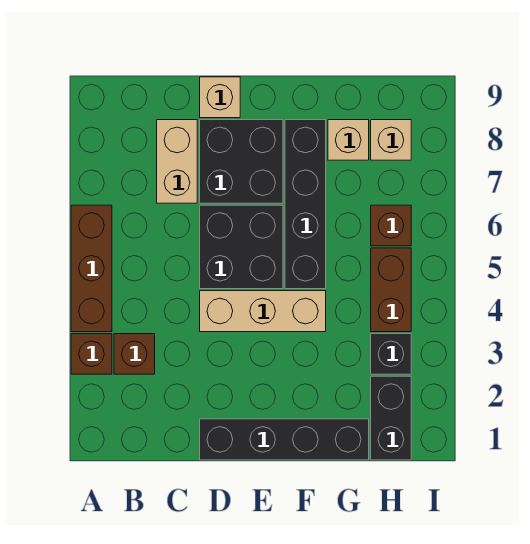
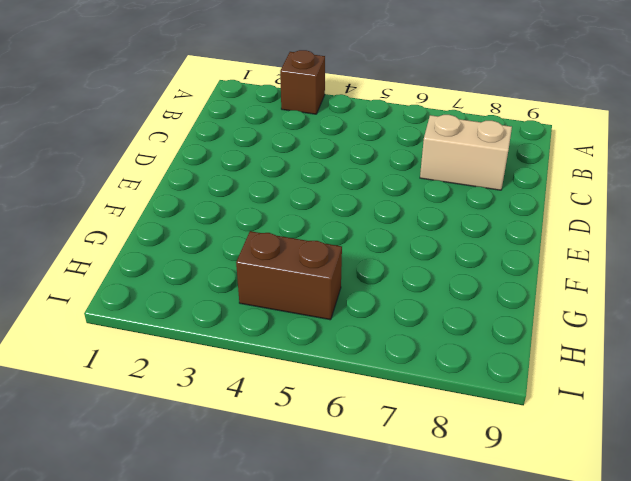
none -> brown 1x3 brick [71,205,112,332]
none -> brown 1x1 brick [114,334,155,374]
none -> black 1x4 brick [200,419,369,460]

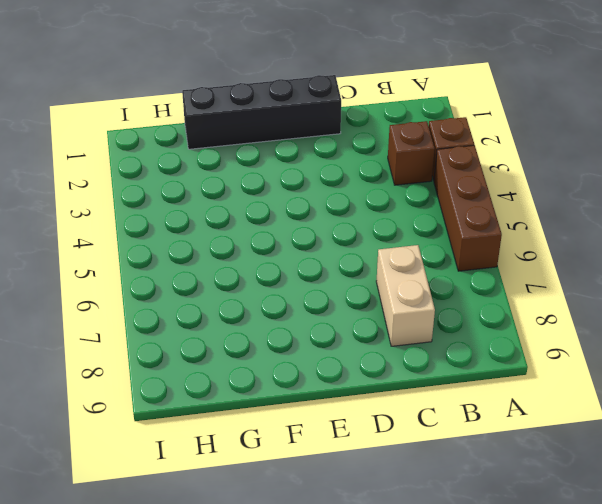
none -> tan 1x3 brick [200,291,326,332]
none -> black 2x2 brick [200,205,283,289]
none -> black 2x2 brick [200,120,283,203]

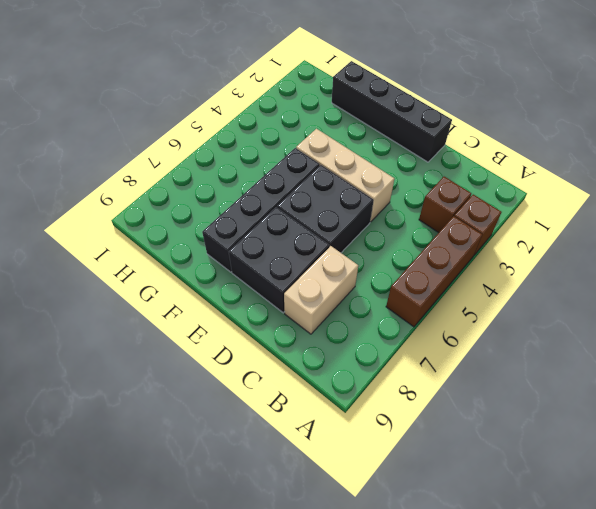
none -> tan 1x1 brick [200,77,240,118]
none -> tan 1x1 brick [328,120,369,160]
none -> black 1x2 brick [371,376,411,460]

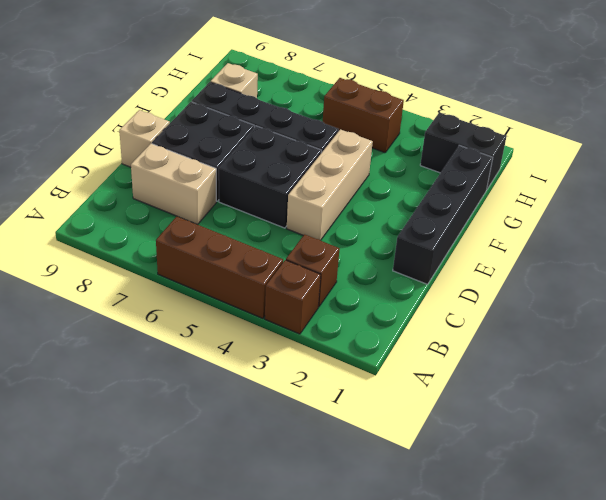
none -> black 1x1 brick [371,334,411,374]
none -> brown 1x1 brick [371,205,411,246]
none -> tan 1x1 brick [371,120,411,160]

